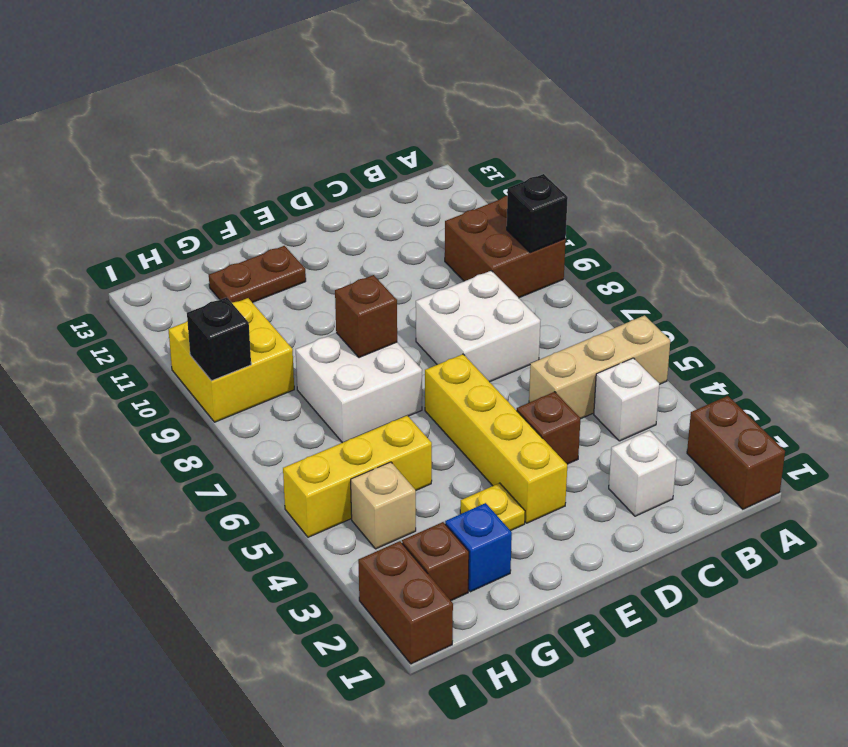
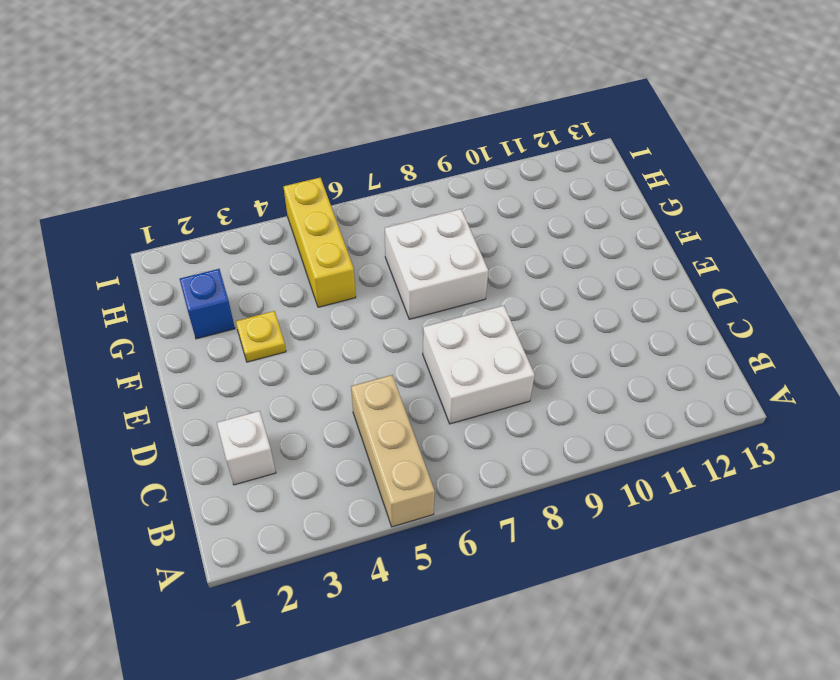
none -> brown 1x2 brick [687,396,785,509]
none -> brown 2x2 brick [445,196,566,298]
none -> white 1x1 brick [594,358,659,441]

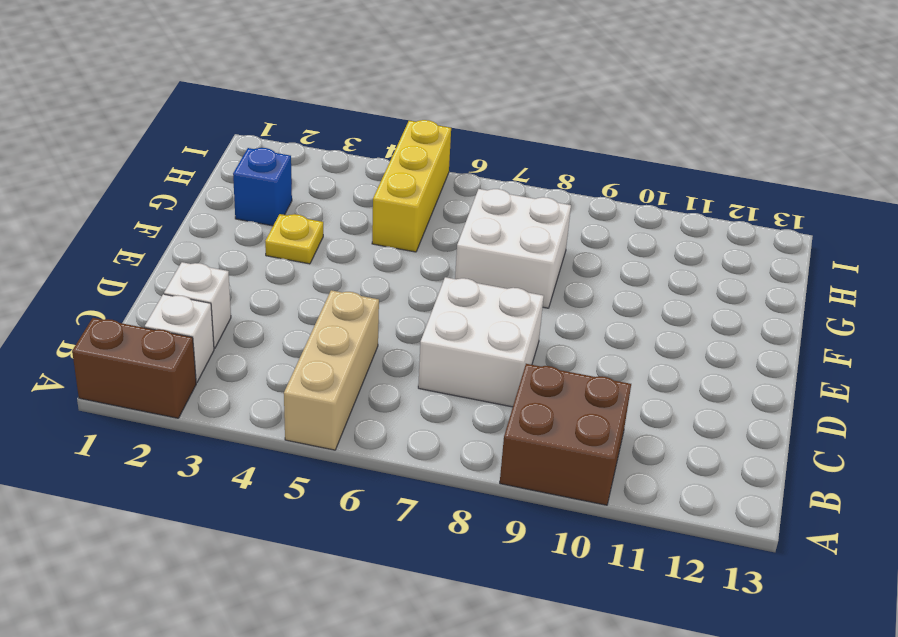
white 1x1 brick [145,294,214,383] -> white 1x1 brick moved to [594,358,659,441]
none -> brown 1x1 brick [517,392,581,464]
none -> yellow 1x4 brick [425,354,567,523]
none -> brown 1x2 plate [209,246,306,303]

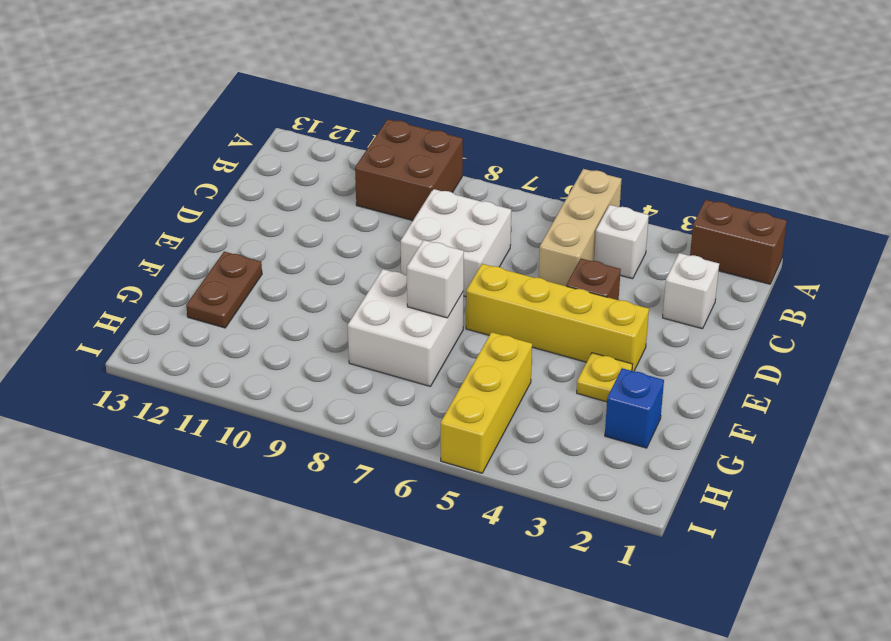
white 1x1 brick [407,240,464,318] -> none
none -> brown 1x1 brick [402,522,469,601]
none -> tan 1x1 brick [351,462,416,549]
none -> yellow 2x2 brick [168,298,294,422]

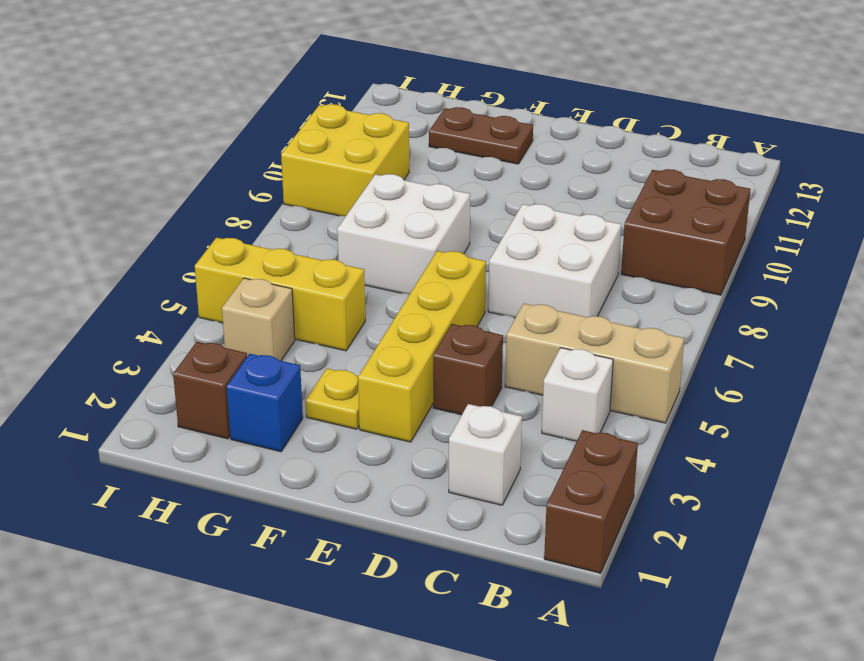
none -> brown 1x2 brick [358,541,453,664]
none -> black 1x1 brick [507,174,568,253]
none -> brown 1x1 brick [335,275,397,358]

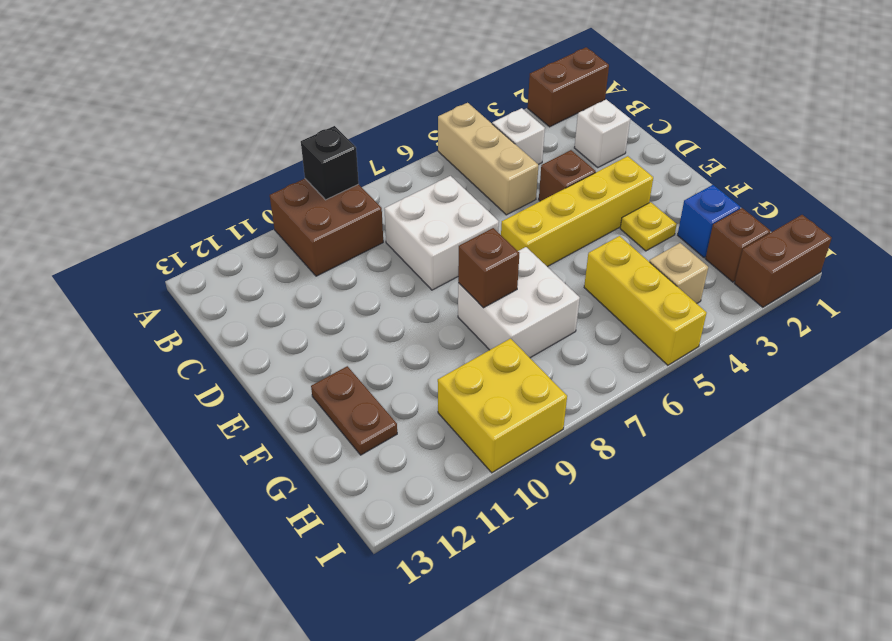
none -> black 1x1 brick [187,297,251,381]

